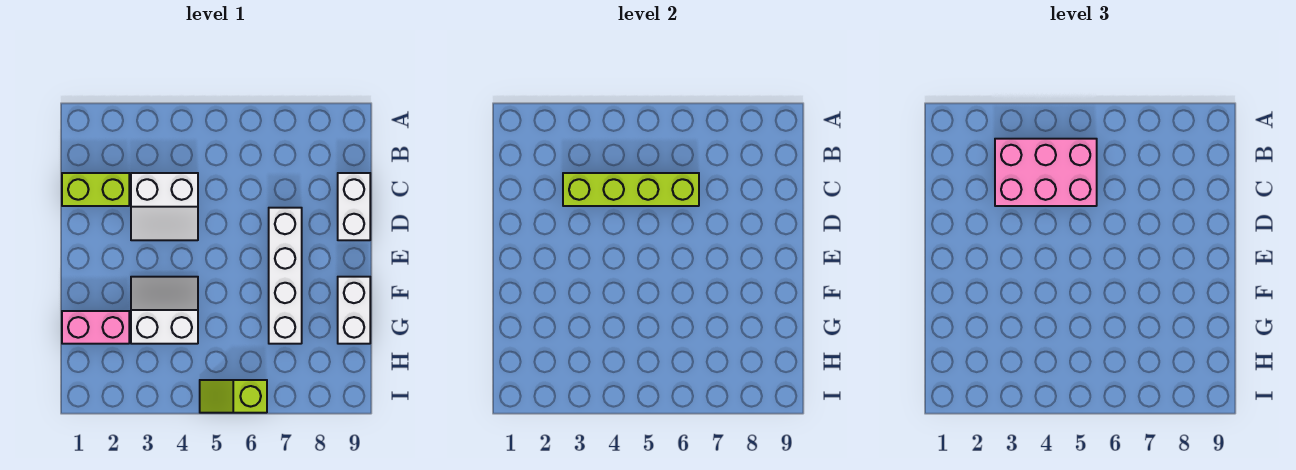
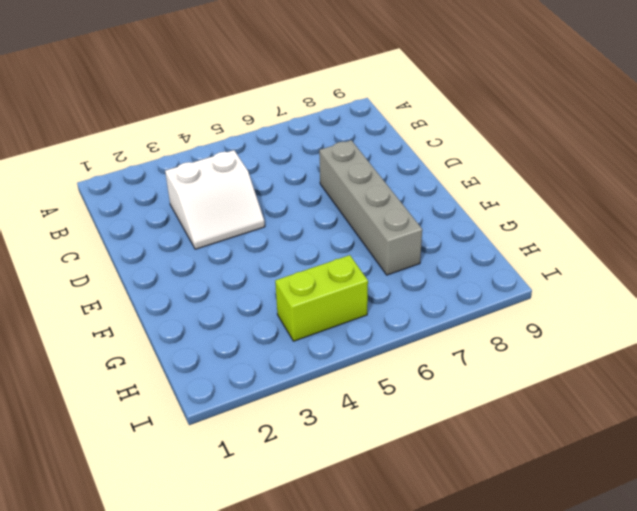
grey 1x4 brick [319,140,422,275] -> white 1x4 brick [269,208,302,344]
lime 1x2 brick [275,255,368,341] -> lime 1x2 brick moved to [62,173,129,206]
none -> white 1x2 brick [338,173,370,240]
none -> white 2x2 slope [131,277,198,344]

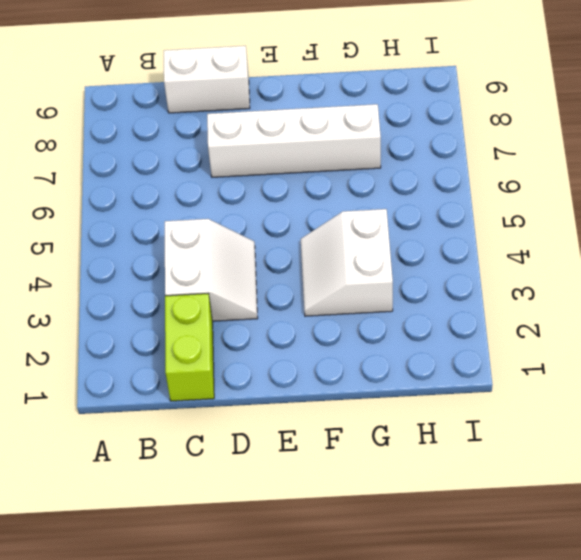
none -> white 1x2 brick [338,277,370,344]
none -> pink 1x2 brick [62,311,129,344]

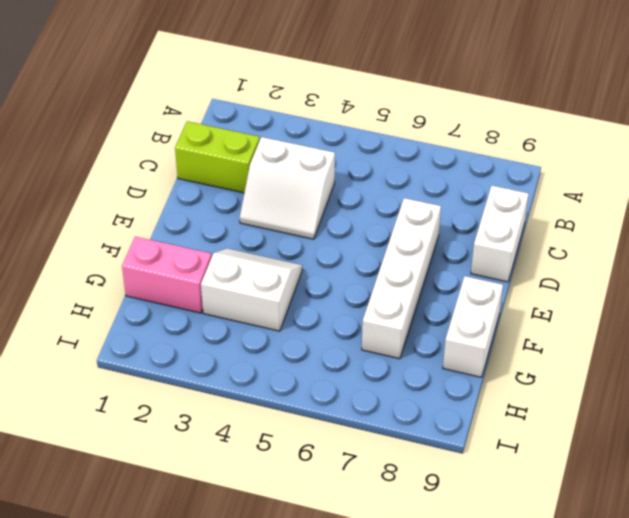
none -> lime 1x2 slope [200,380,267,413]
none -> lime 1x4 brick [563,173,699,206]

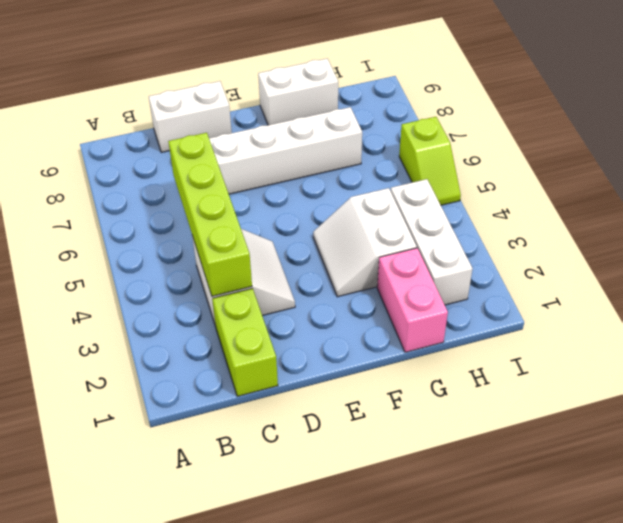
white 1x3 brick [391,179,473,305] -> none
none -> pink 2x3 brick [995,139,1097,206]

